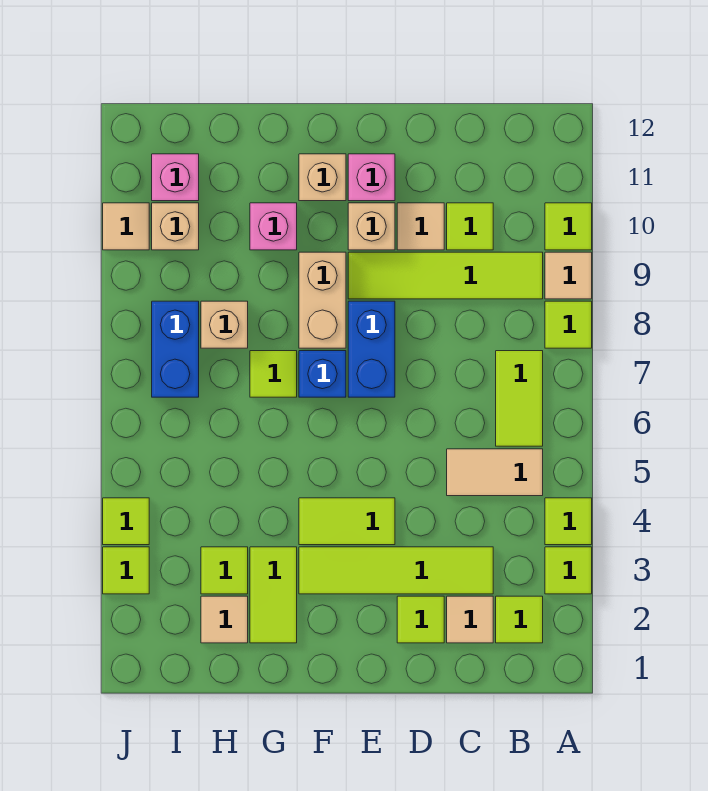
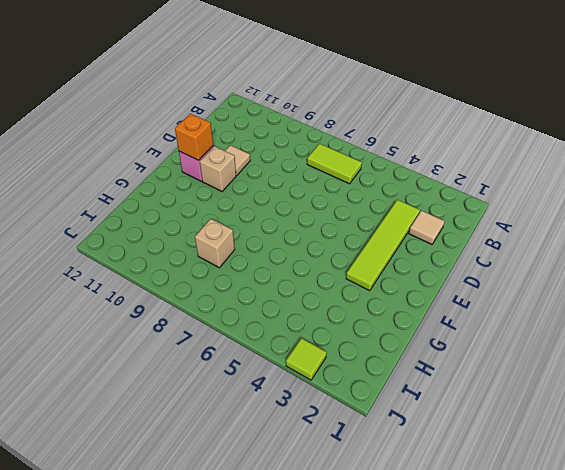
orange 1x1 brick [175,113,213,160] -> none
none -> lime 1x1 tile [545,547,592,594]
none -> lime 1x1 tile [545,498,592,545]
none -> lime 1x1 tile [545,301,592,348]
none -> tan 1x1 tile [545,252,592,299]

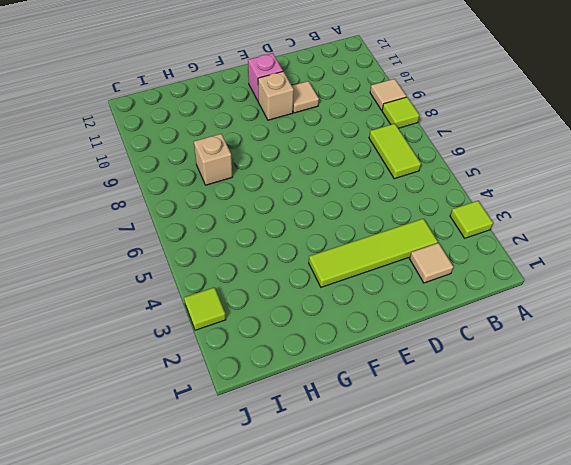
none -> lime 1x1 tile [545,498,592,545]
none -> lime 1x1 tile [545,203,592,250]
none -> lime 1x1 tile [496,596,543,643]
none -> tan 1x2 tile [447,449,543,496]

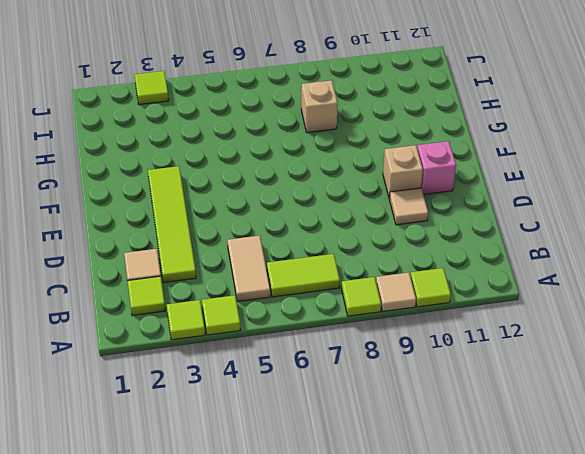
none -> lime 1x4 tile [348,252,543,299]
none -> lime 1x1 tile [447,203,493,250]
none -> lime 1x1 tile [397,596,444,643]
none -> lime 1x2 tile [299,498,395,545]

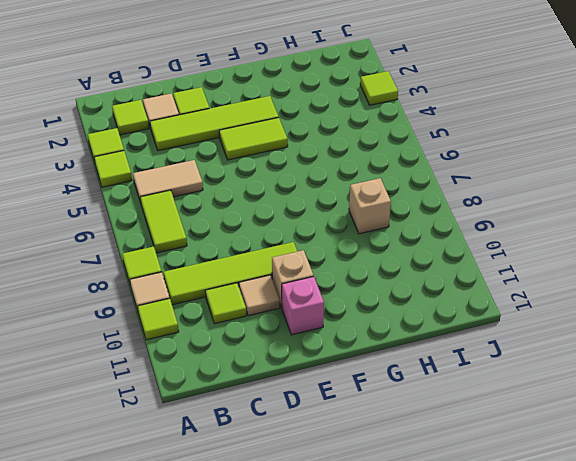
none -> blue 1x2 brick [348,301,395,397]
none -> blue 1x1 brick [299,351,346,397]
none -> tan 1x2 brick [299,252,346,348]
none -> tan 1x1 brick [299,154,346,201]

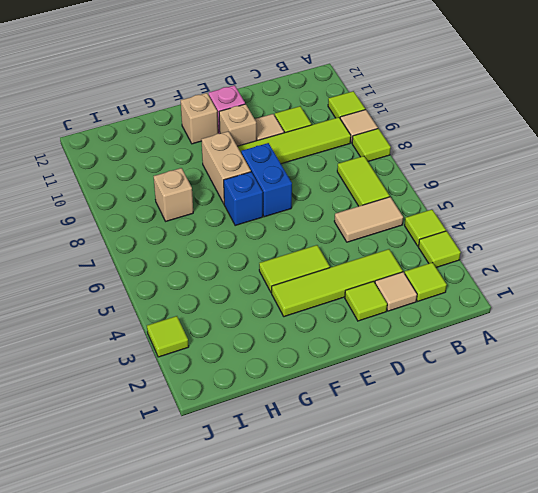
none -> lime 1x2 tile [250,547,297,643]
none -> lime 1x1 tile [250,351,297,397]
none -> pink 1x1 brick [250,203,297,250]
none -> tan 1x1 tile [201,596,248,643]

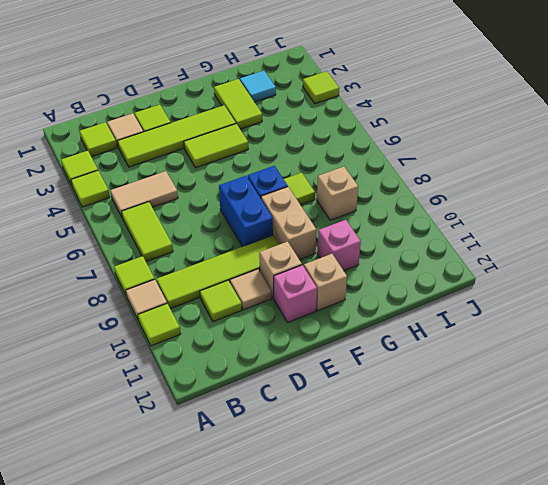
cyan 1x1 tile [240,71,276,102] -> tan 1x1 tile [201,596,248,643]
none -> lime 1x1 tile [201,547,248,594]
none -> blue 1x2 brick [152,301,199,397]
none -> tan 1x1 brick [152,203,199,250]
none -> pink 1x1 brick [152,154,199,201]

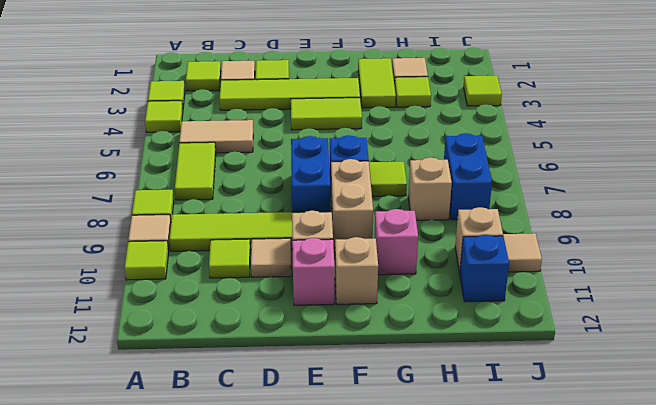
blue 1x1 brick [460,235,509,302] -> pink 1x1 brick [152,154,199,201]
none -> lime 1x1 tile [103,498,149,545]

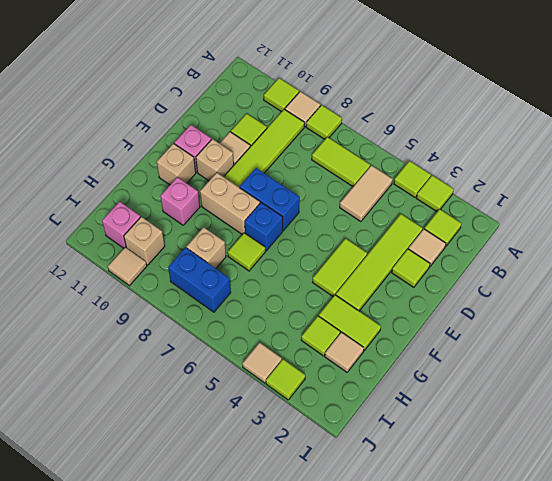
tan 1x1 tile [242,343,282,383] -> lime 1x1 tile [103,498,149,545]

